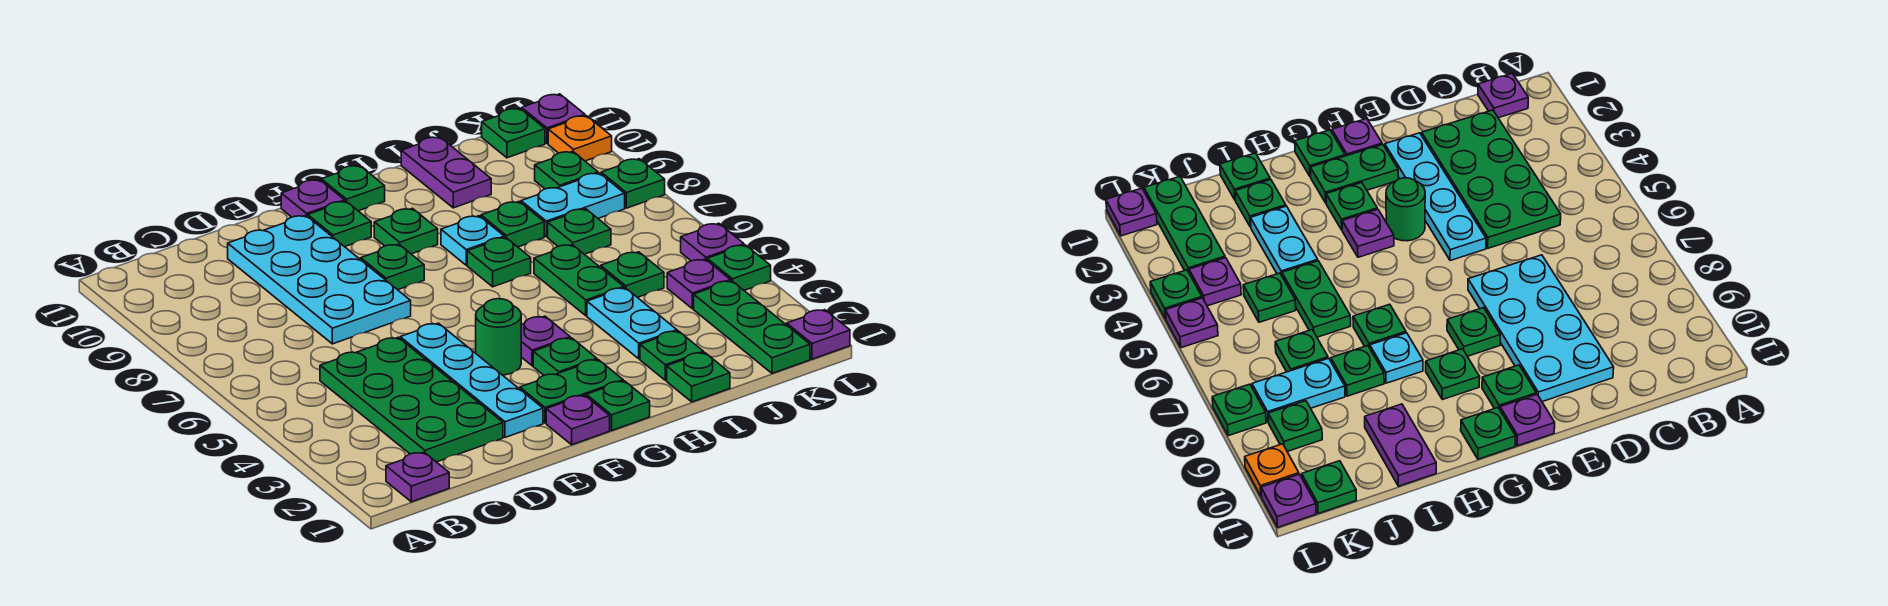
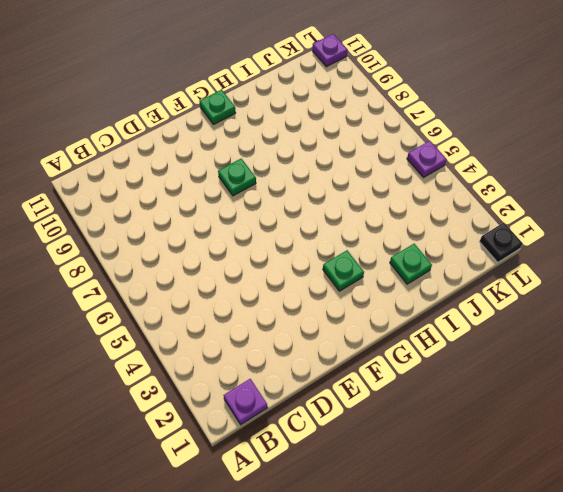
black 1x1 plate [479,223,522,262] -> purple 1x1 plate [787,310,850,359]
none -> green 2x4 plate [320,337,503,462]
none -> cyan 2x4 plate [228,215,411,344]
none -> cyan 1x4 plate [400,323,543,437]
none -> purple 1x1 plate [546,395,610,445]

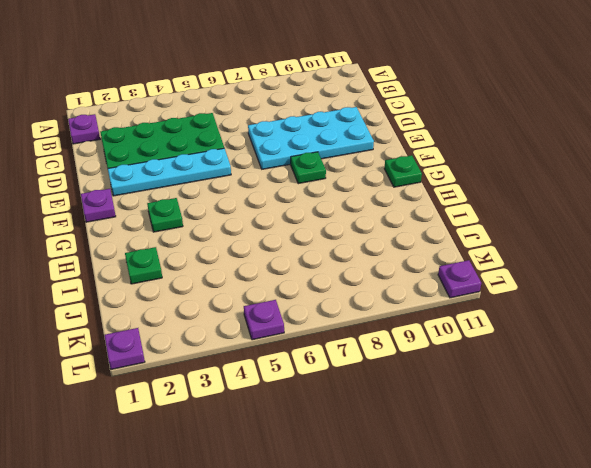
none -> green 1x2 plate [520,359,623,423]
none -> green 1x1 round brick [476,299,521,375]
none -> green 1x1 plate [308,201,371,247]
none -> purple 1x1 plate [281,180,345,217]

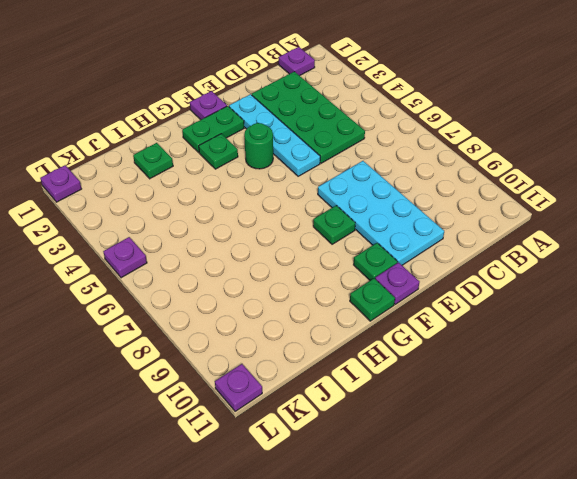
none -> green 1x1 plate [586,381,650,430]
none -> purple 1x1 plate [521,316,570,366]
none -> green 1x1 plate [374,208,438,254]
none -> green 1x1 plate [467,237,531,287]

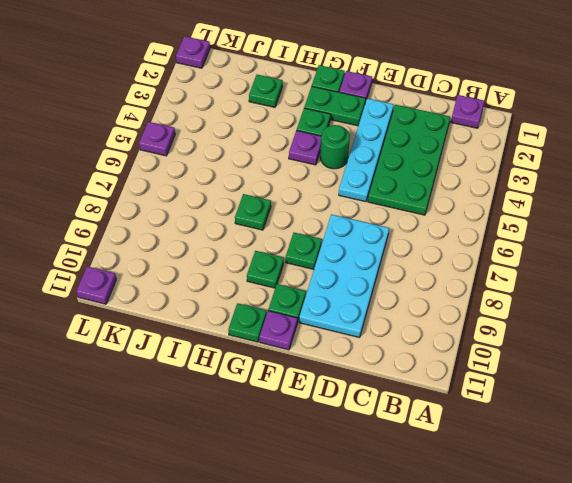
none -> cyan 1x1 plate [441,216,504,265]
none -> green 1x1 plate [667,352,730,402]
none -> cyan 1x2 plate [587,288,677,359]
none -> green 1x2 plate [534,245,624,316]

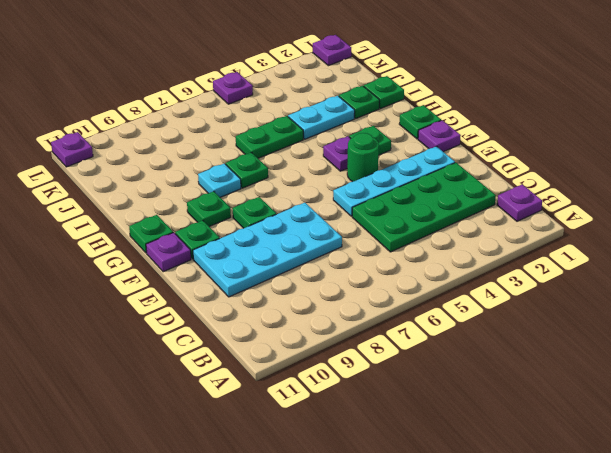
none -> green 1x2 plate [520,359,623,423]
none -> green 1x1 plate [481,202,544,247]
none -> purple 1x2 plate [401,137,491,208]
none -> green 1x1 plate [601,252,664,297]

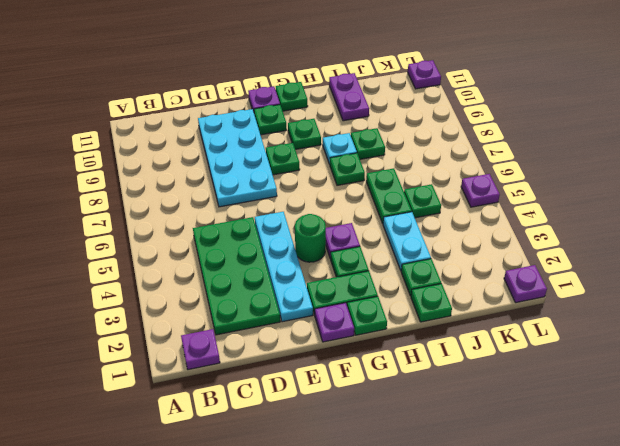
none -> green 1x1 plate [548,209,611,254]
none -> cyan 1x2 plate [521,173,625,237]
none -> green 1x3 plate [694,281,810,373]
none -> purple 1x1 plate [667,259,731,309]

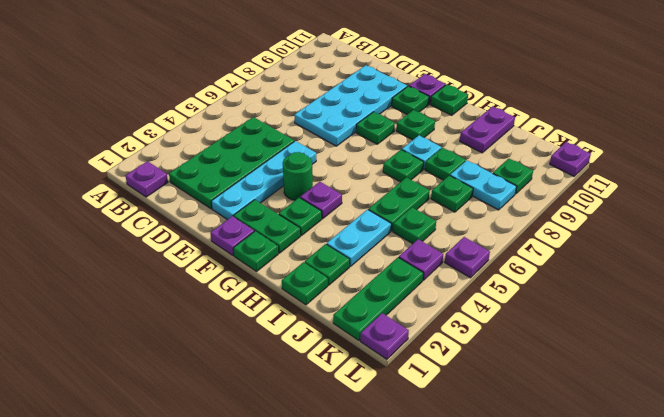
none -> green 1x1 plate [482,108,545,158]
none -> green 1x1 plate [707,245,771,290]
none -> green 1x1 plate [601,159,665,208]
none -> orange 1x1 plate [548,116,612,161]

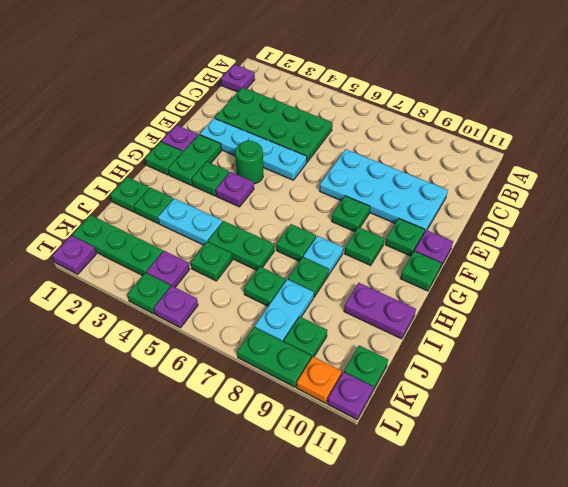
green 1x2 plate [237,327,311,387] -> green 1x1 plate [601,159,665,208]

